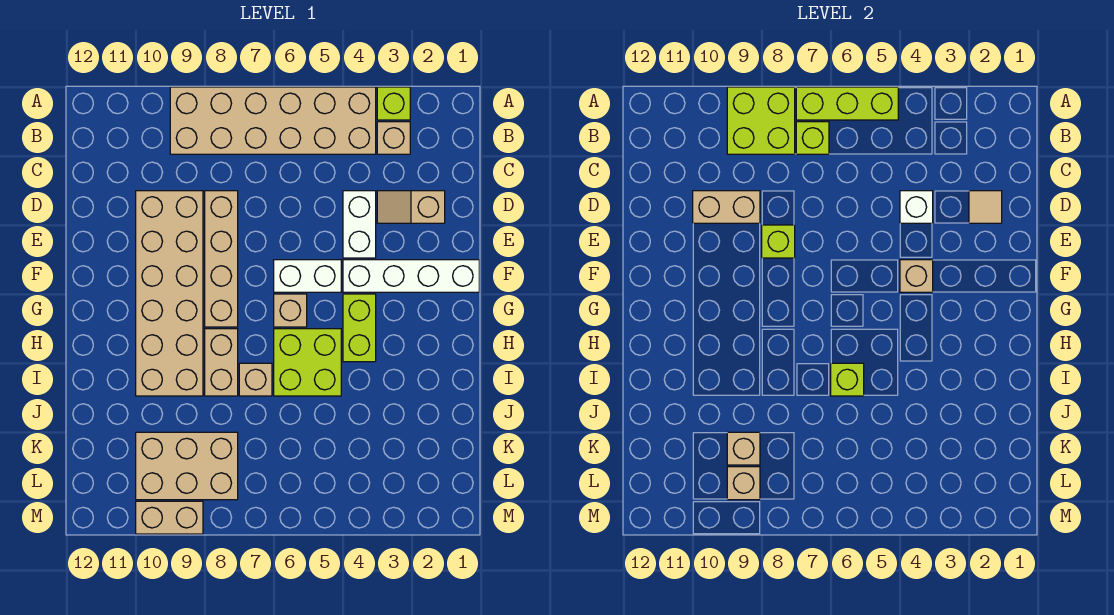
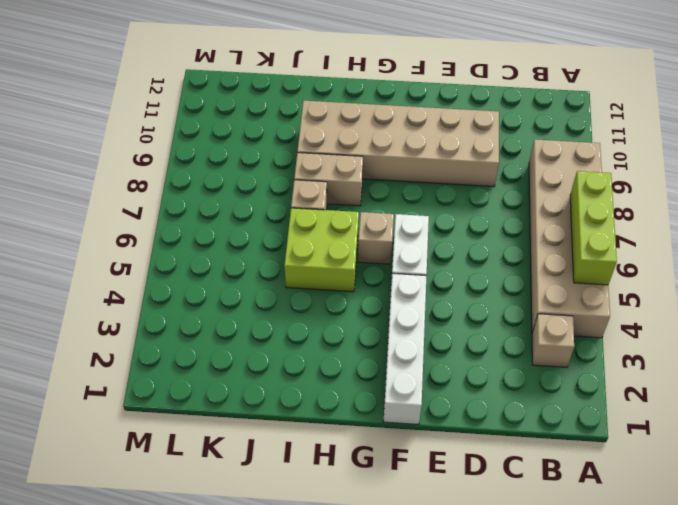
none -> lime 1x1 brick [377,87,410,120]
none -> tan 1x2 slope [377,191,445,223]
none -> white 1x2 brick [343,191,376,258]

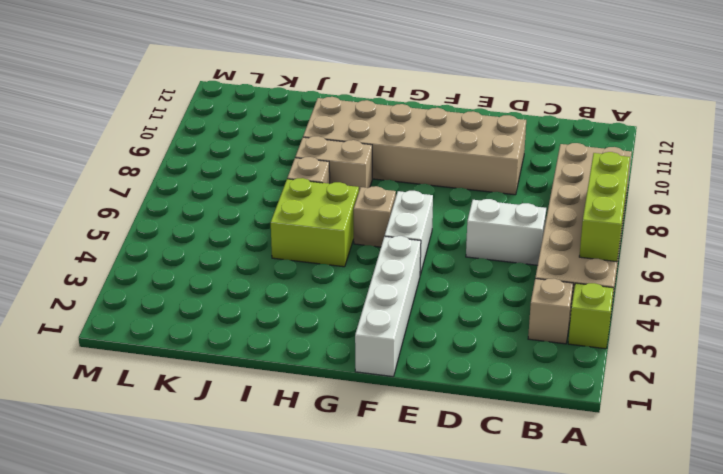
white 1x2 brick [466,199,546,265] -> white 1x2 brick moved to [343,191,376,258]
none -> tan 1x2 slope [377,191,445,223]
none -> tan 1x4 brick [205,191,238,327]
none -> lime 1x2 brick [343,294,376,362]

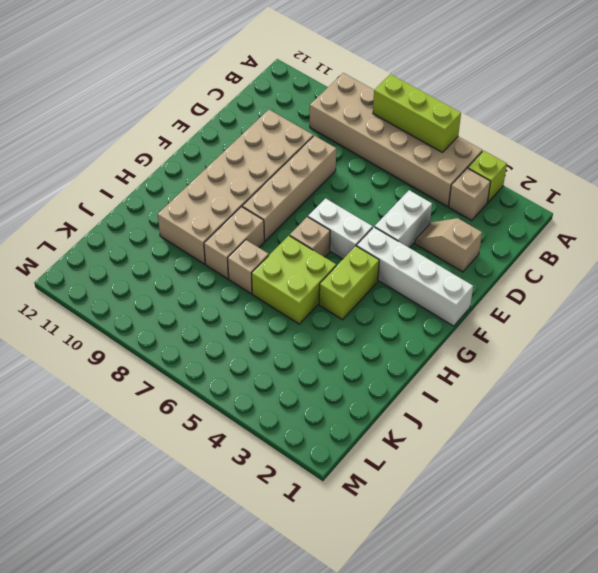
none -> tan 2x3 brick [136,432,238,500]
none -> tan 1x2 brick [136,501,203,534]
none -> lime 2x2 brick [727,87,795,154]

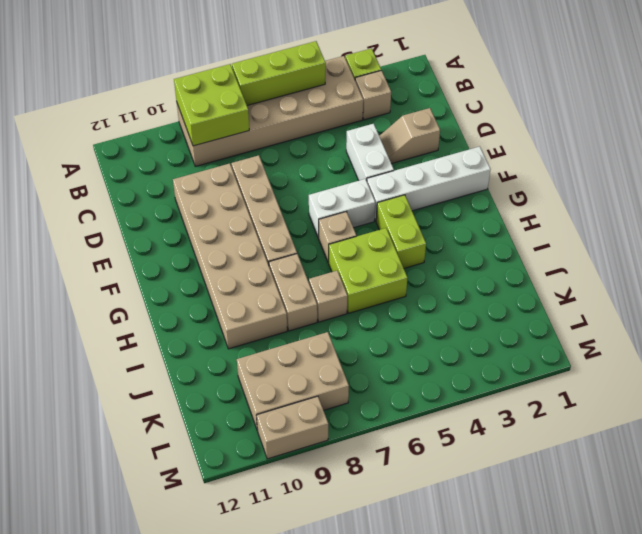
none -> lime 1x1 brick [796,122,829,154]
none -> tan 1x1 tile [969,191,1002,223]
none -> white 1x1 brick [900,191,933,223]

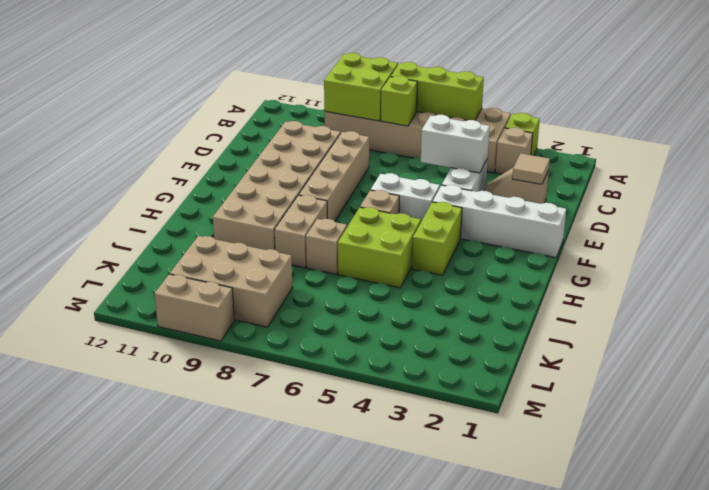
white 1x2 brick [421,115,490,173] -> white 1x1 brick [900,191,933,223]
none -> tan 1x2 brick [693,191,760,223]
none -> lime 1x1 brick [762,225,795,258]
none -> tan 1x1 brick [900,260,933,292]

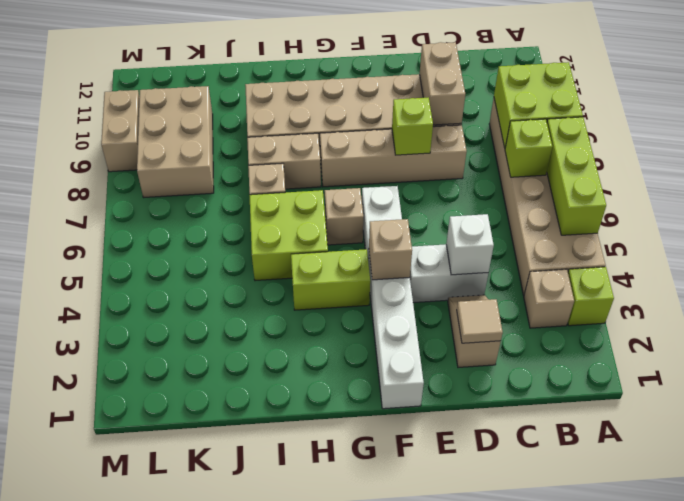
none -> lime 1x1 brick [831,363,864,396]
none -> tan 1x1 brick [727,432,760,465]
none -> tan 1x1 brick [727,467,760,500]

